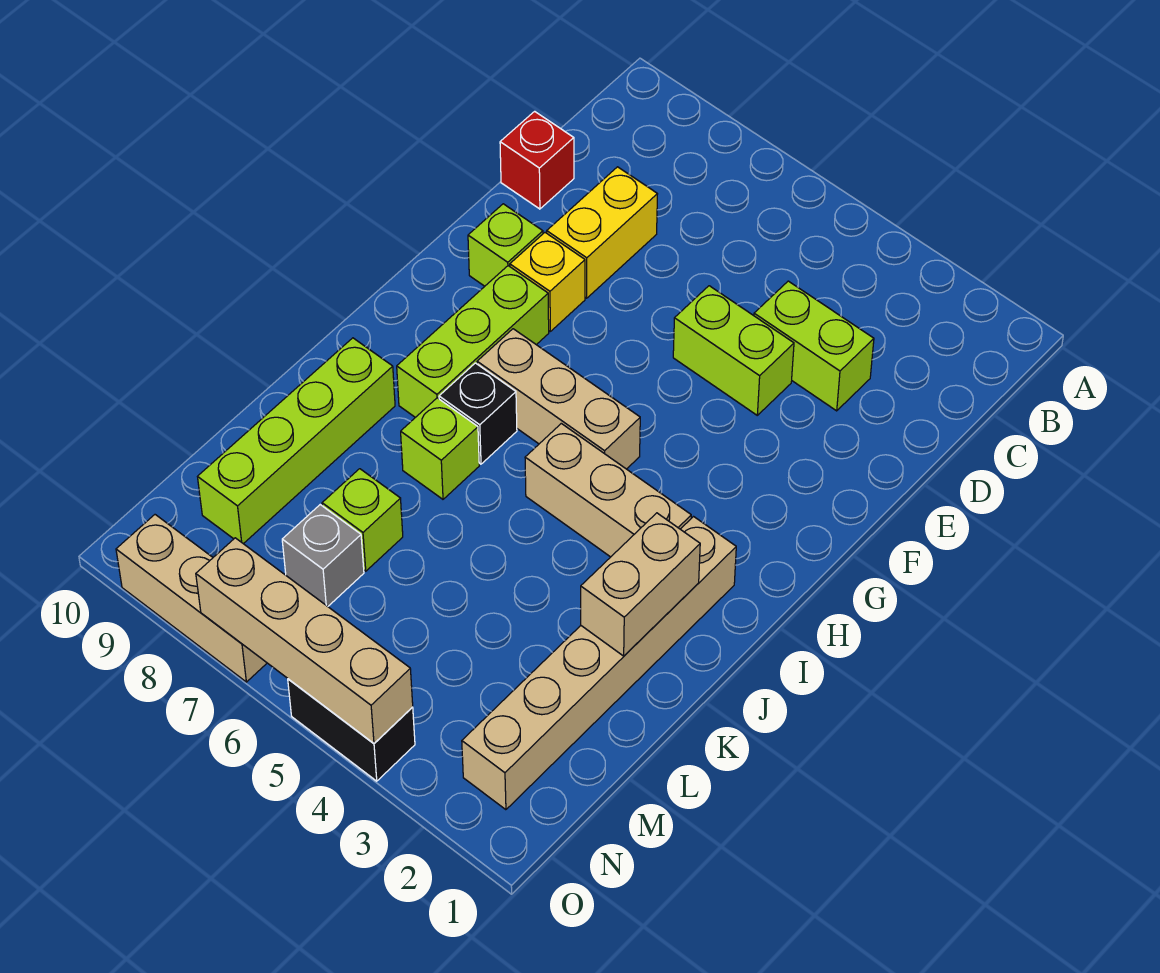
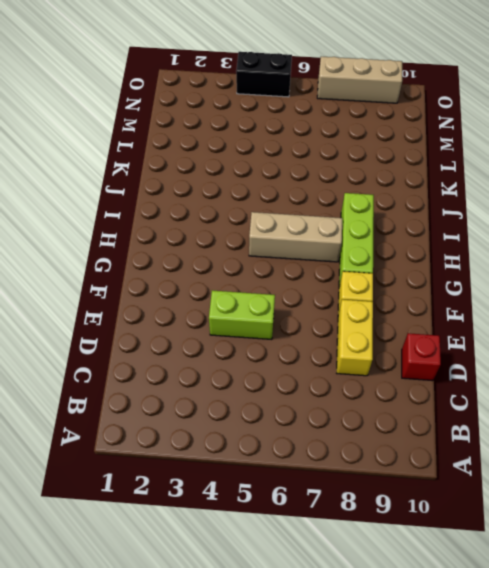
none -> lime 1x2 brick [754,281,874,411]
none -> lime 1x1 brick [468,204,543,286]
none -> tan 1x6 brick [462,517,736,810]

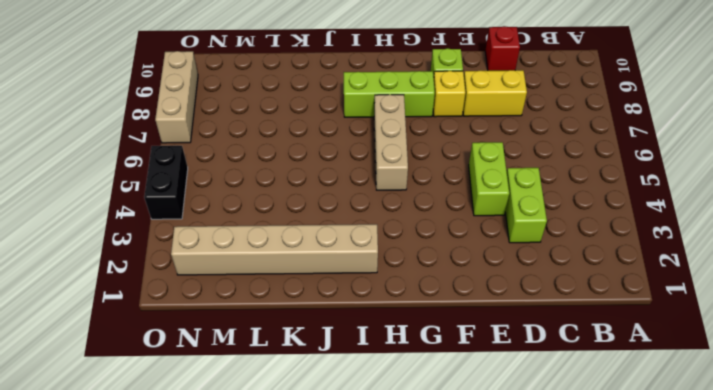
none -> tan 1x3 brick [525,423,691,557]
none -> black 1x1 brick [439,363,517,464]
none -> lime 1x1 brick [401,398,479,499]

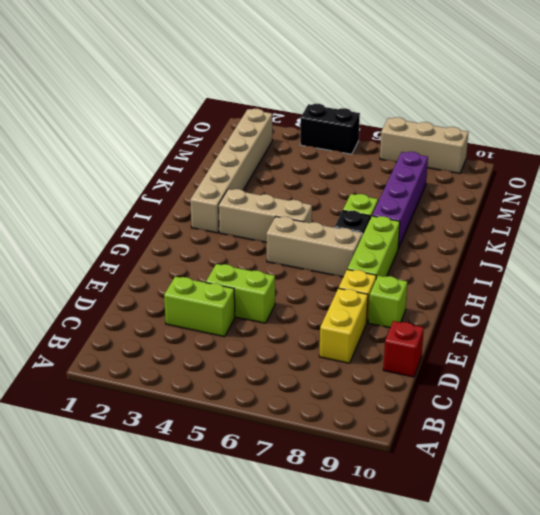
purple 1x4 brick [372,152,428,249] -> none
none -> lime 1x4 brick [198,338,395,544]
none -> lime 1x1 brick [322,469,403,571]
none -> grey 1x1 brick [282,505,364,606]

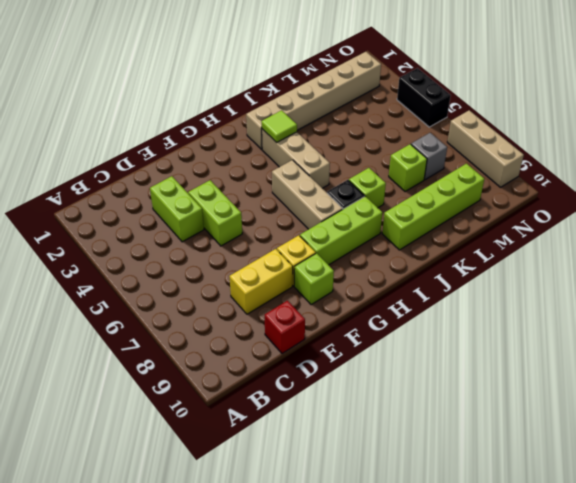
lime 1x1 tile [261,110,297,143] -> none
none -> tan 1x2 brick [581,513,700,656]
none -> tan 1x4 brick [196,538,413,743]

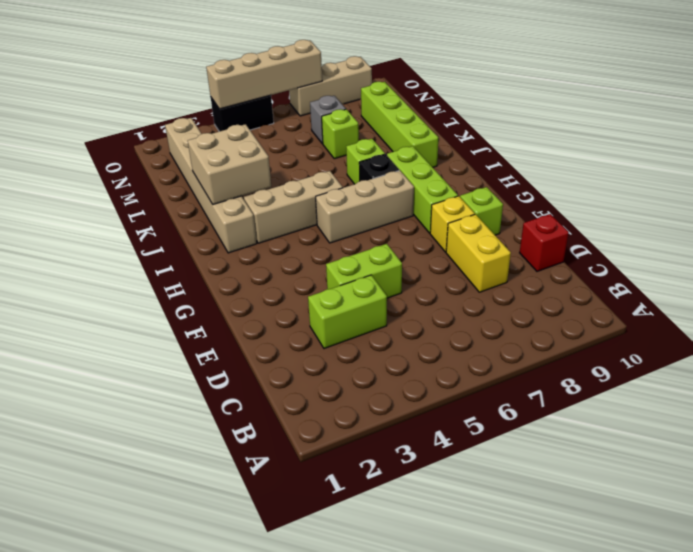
tan 2x2 brick [188,124,271,204] -> tan 1x2 brick [581,513,700,656]

